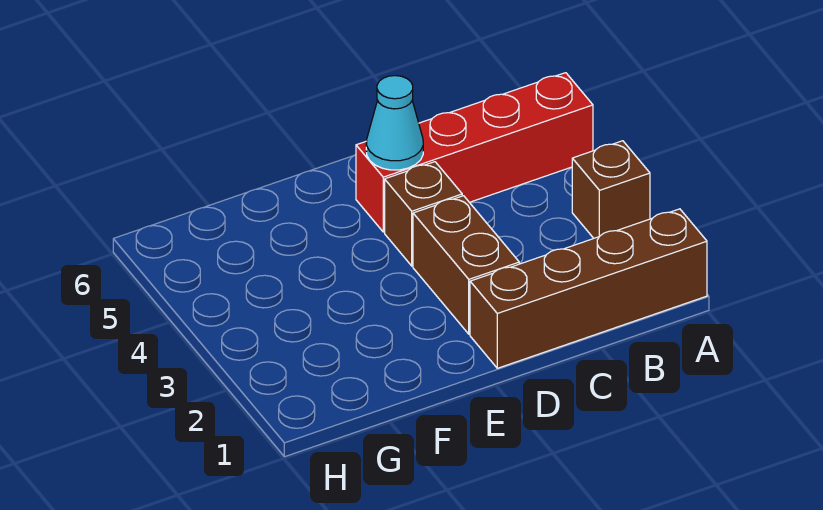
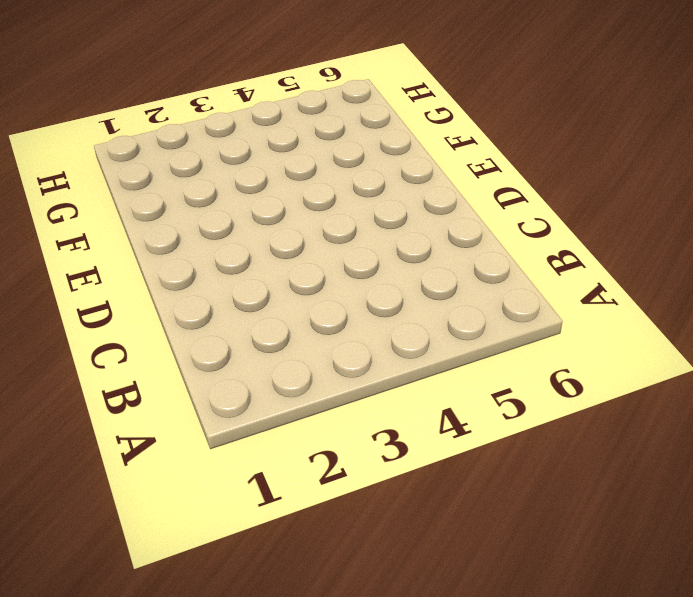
none -> brown 1x4 brick [470,209,707,368]
none -> brown 1x1 brick [572,141,650,238]

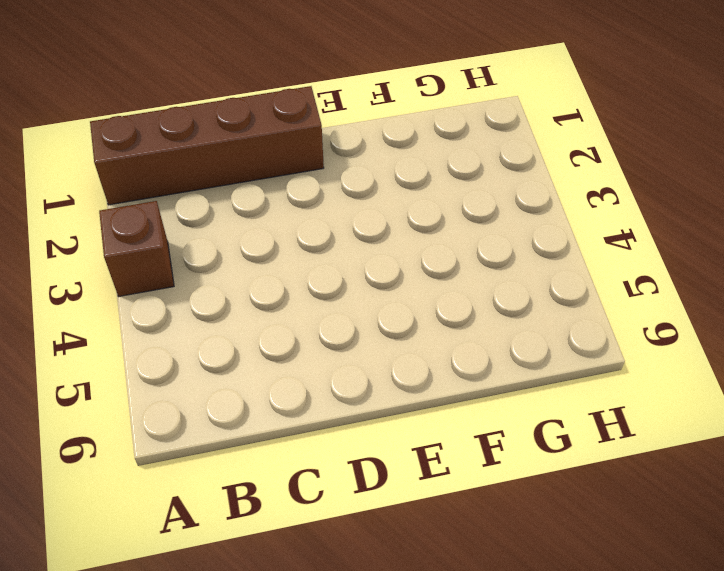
none -> red 1x4 brick [356,73,593,232]
none -> brown 1x2 brick [413,196,519,334]

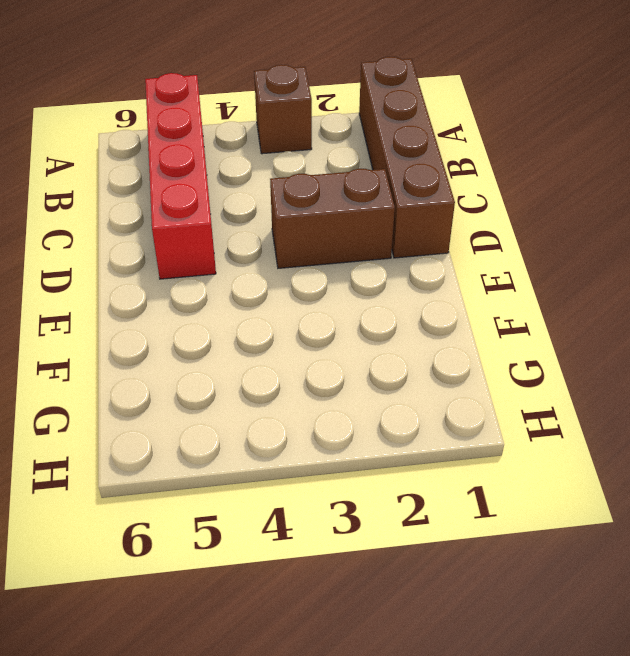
none -> brown 1x1 brick [385,162,462,266]
none -> cyan 1x1 cone [366,76,423,170]

